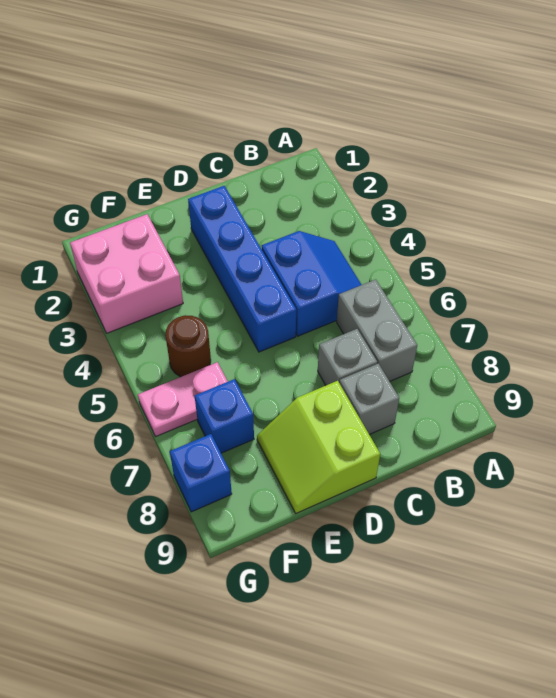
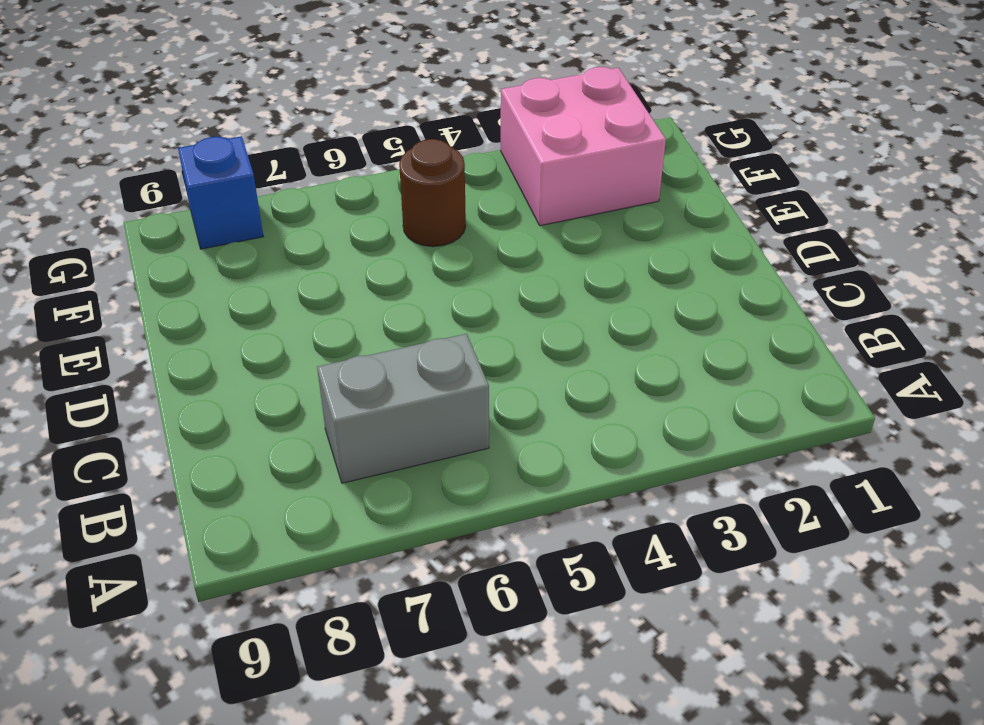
none -> blue 2x2 slope [262,231,362,336]
none -> grey 1x1 brick [318,329,377,385]

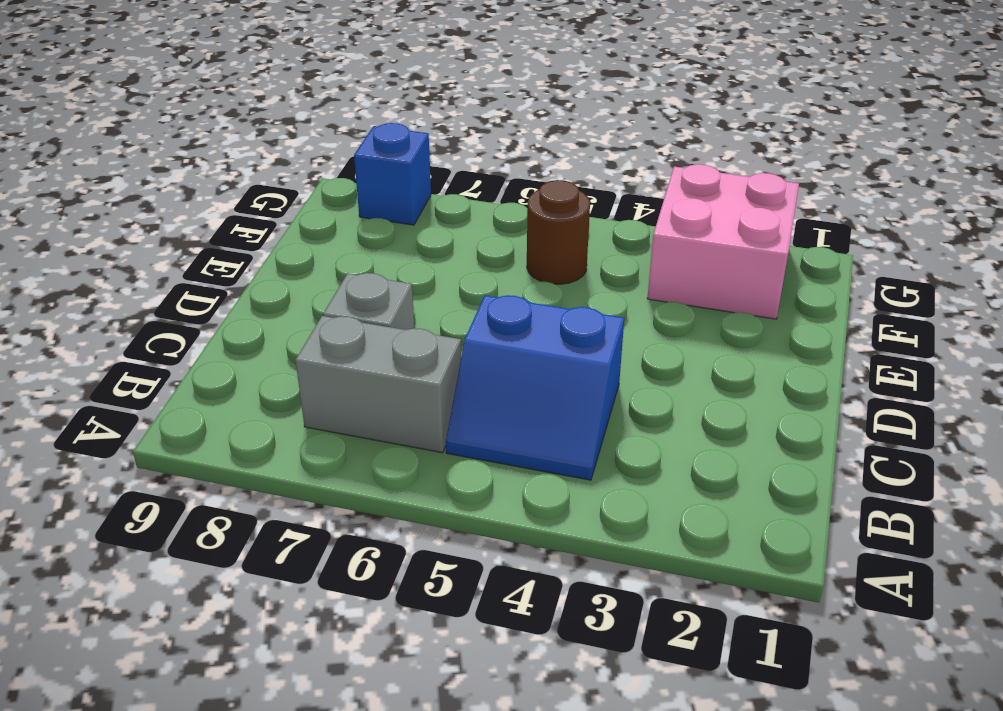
none -> grey 1x1 brick [340,364,399,435]
none -> blue 1x4 brick [188,186,296,352]

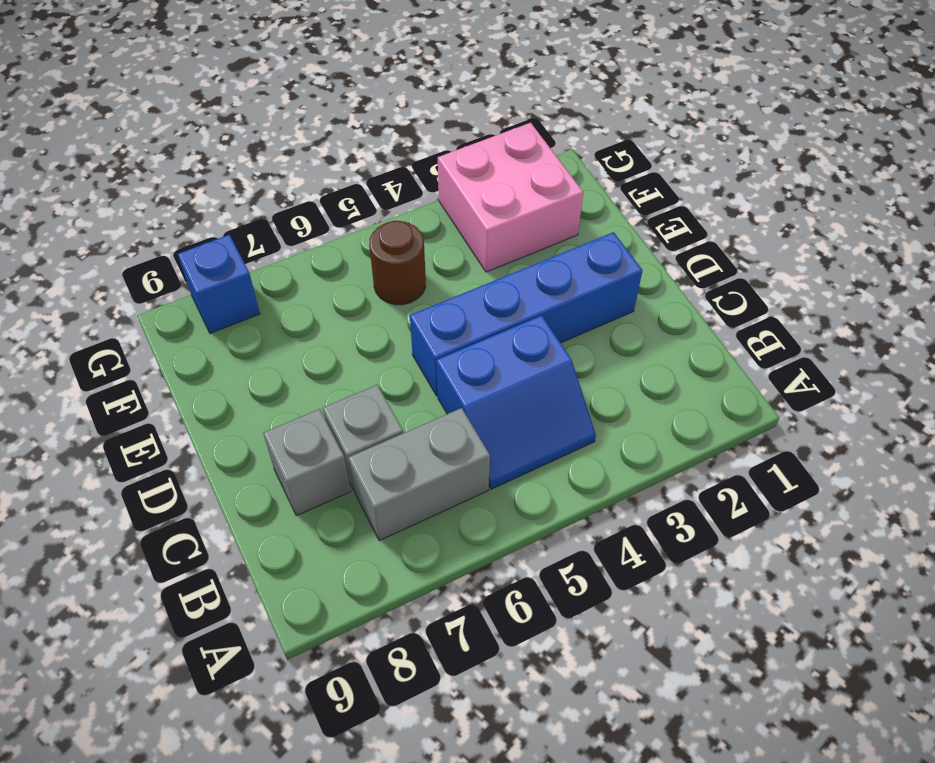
none -> lime 2x2 slope [257,381,380,513]
none -> pink 1x2 plate [138,362,228,436]

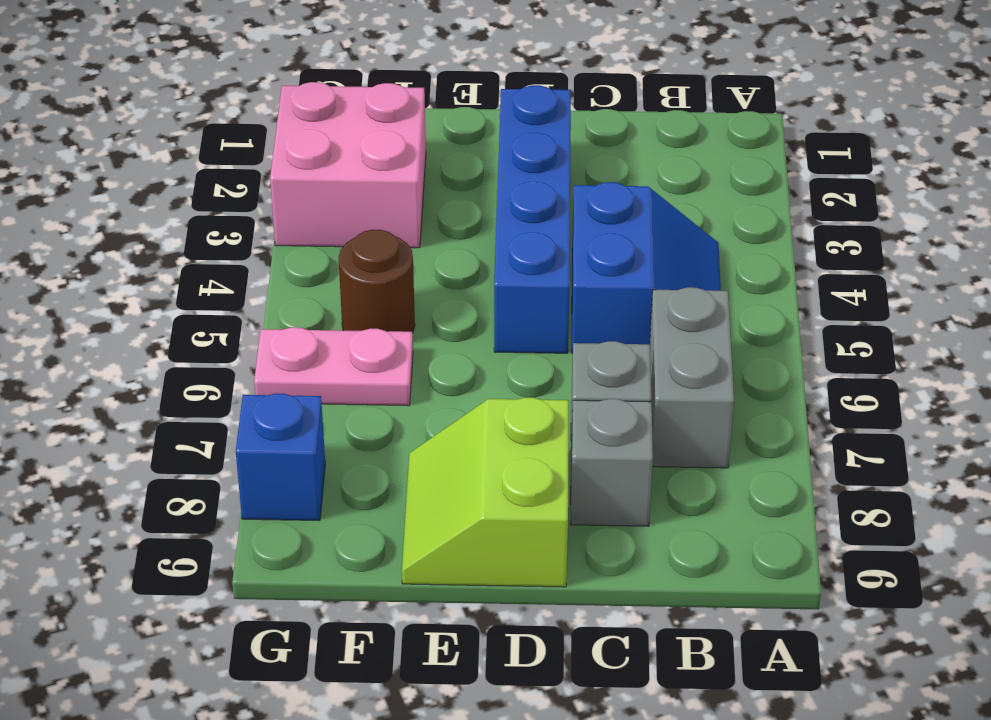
none -> blue 1x1 brick [195,379,254,453]

